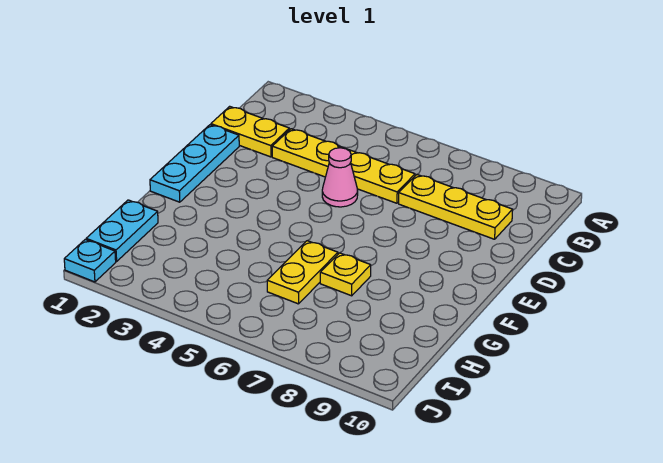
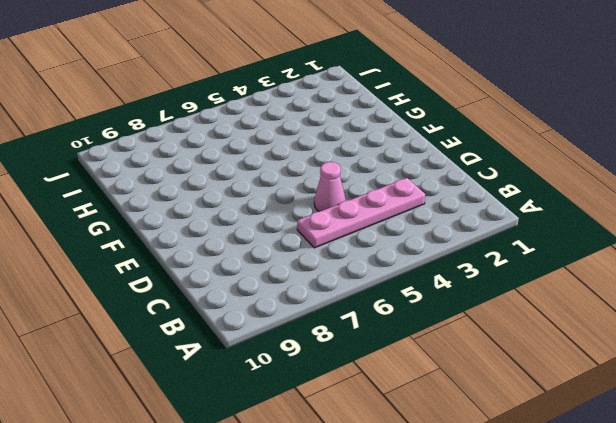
pink 1x4 plate [297,178,425,248] -> yellow 1x4 plate [272,129,415,203]
none -> yellow 1x2 plate [211,106,289,157]
none -> yellow 1x3 plate [399,175,513,239]

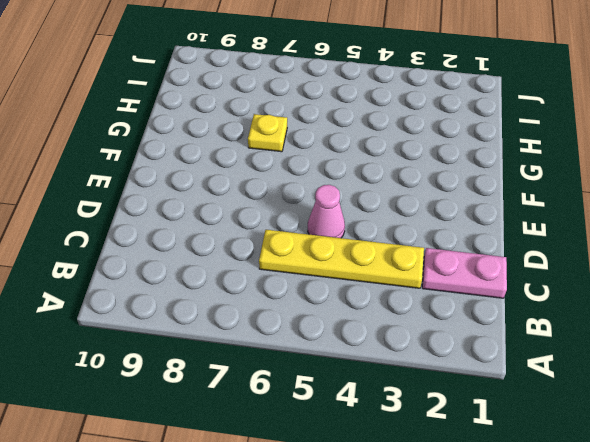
pink 1x2 plate [422,248,507,298] -> yellow 1x2 plate [211,106,289,157]
none -> yellow 1x3 plate [399,175,513,239]
none -> cyan 1x3 plate [150,125,239,202]

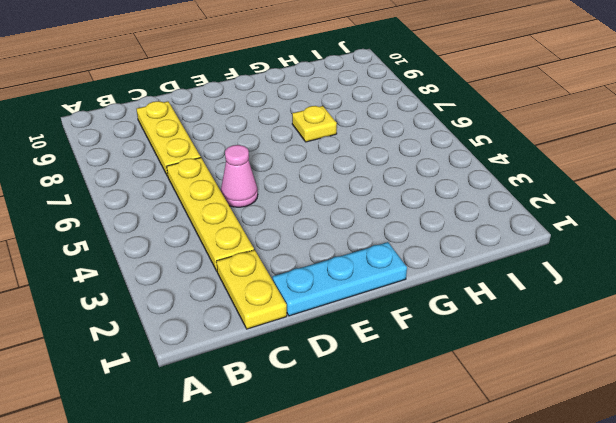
none -> yellow 1x2 plate [267,241,338,304]
none -> cyan 1x2 plate [86,200,158,262]

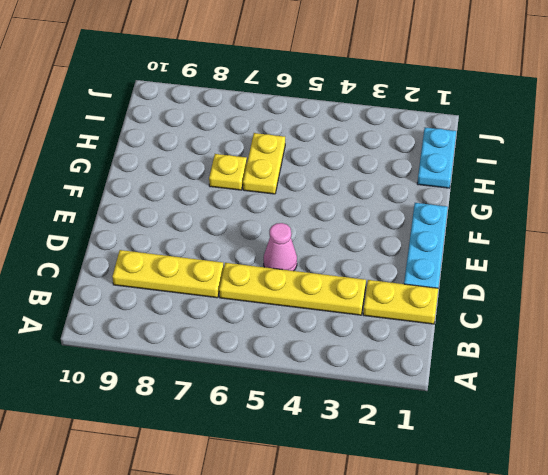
none -> cyan 1x1 plate [64,240,116,282]

